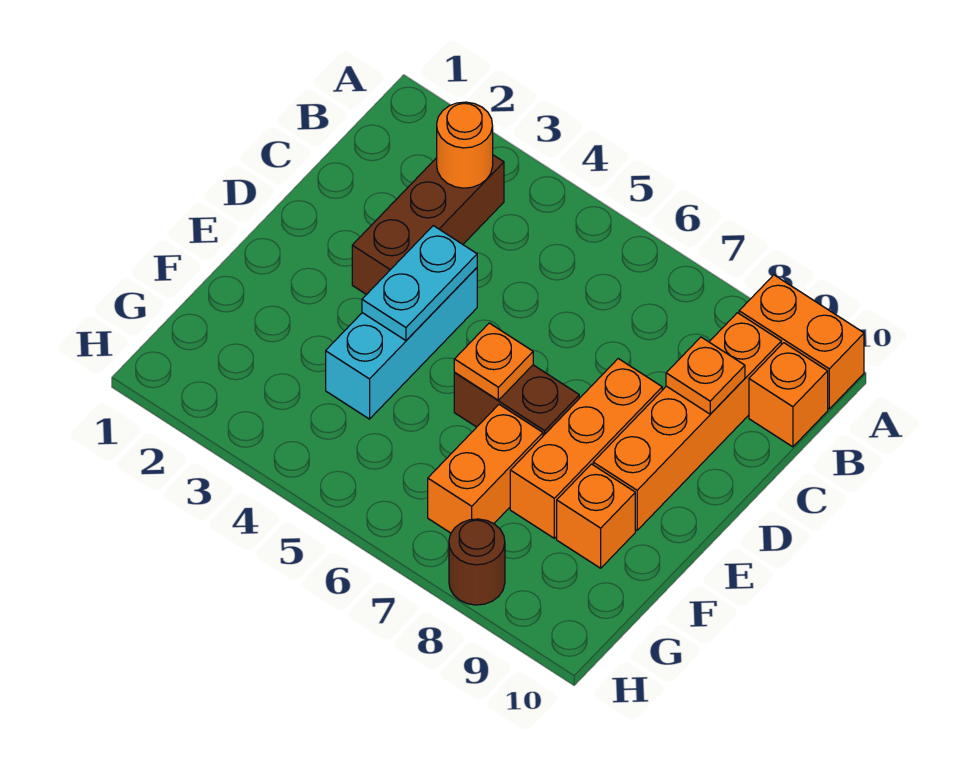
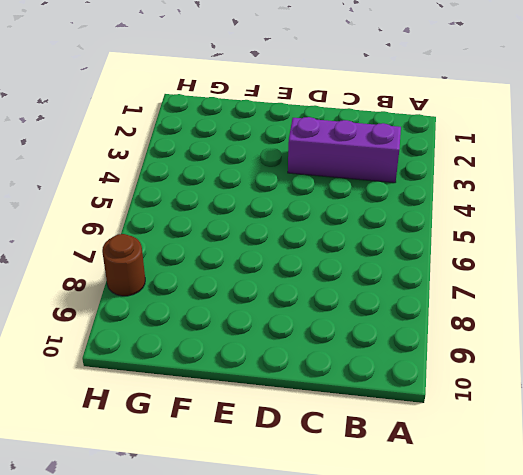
purple 1x3 brick [288,117,401,183] -> brown 1x3 brick [352,155,504,295]
none -> orange 1x2 brick [739,275,864,409]
none -> orange 1x4 brick [593,313,781,530]
none -> orange 1x1 brick [749,343,828,447]

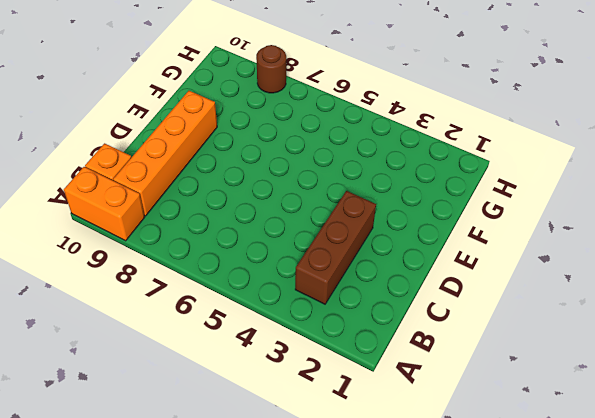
none -> cyan 1x3 brick [326,268,477,419]
none -> orange 1x3 brick [510,359,662,538]
none -> brown 1x2 brick [454,365,579,436]

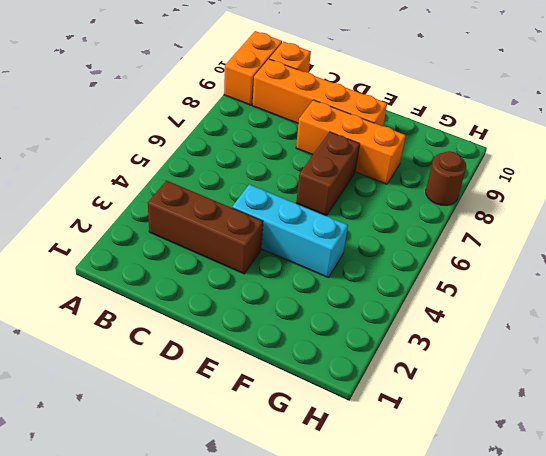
none -> orange 1x2 brick [428,405,543,533]
none -> orange 1x1 brick [557,464,635,568]
none -> orange 1x1 round brick [437,102,493,188]

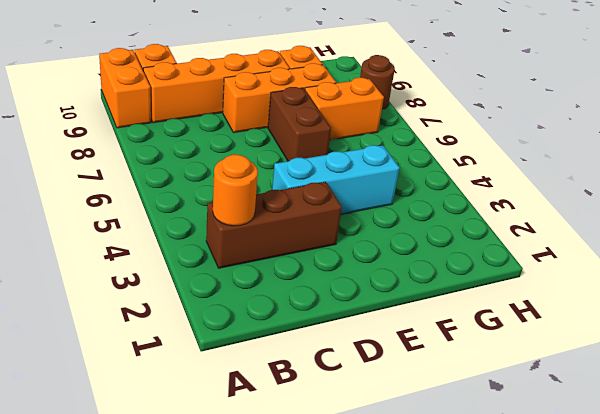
none -> orange 1x1 plate [666,337,745,414]
none -> cyan 1x2 plate [362,226,477,341]
none -> orange 1x1 plate [454,323,533,400]

